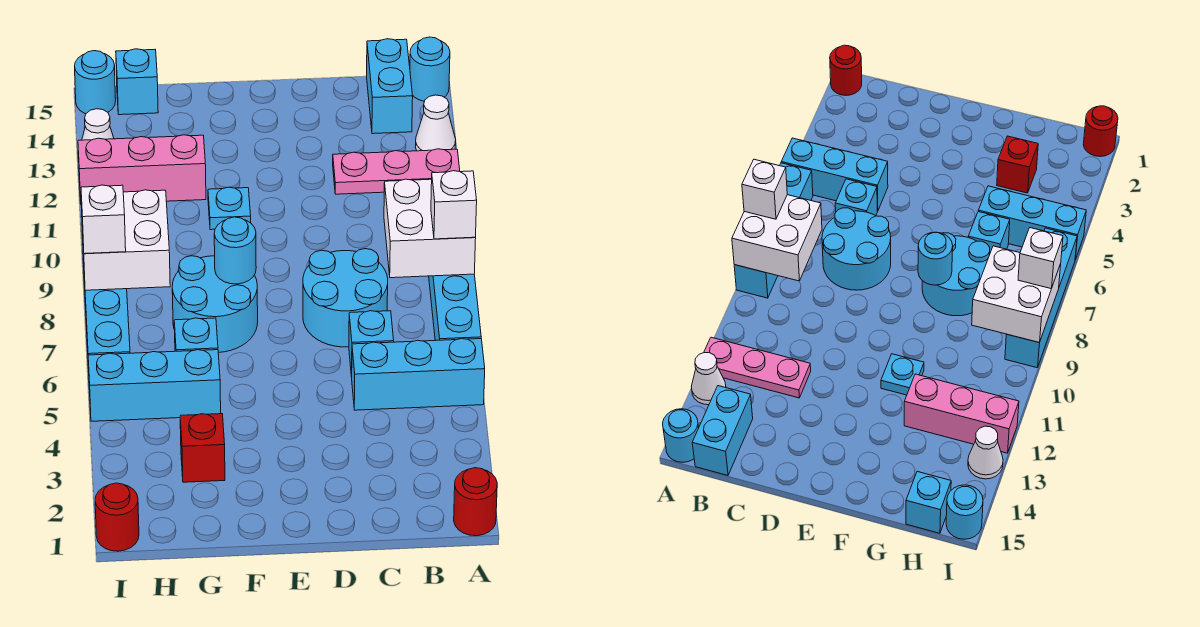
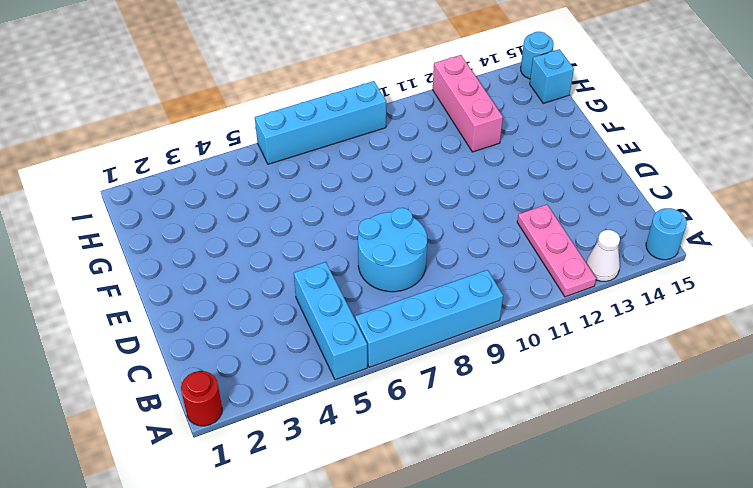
none -> cyan 1x2 brick [367,39,413,134]
none -> cyan 1x1 brick [349,311,394,377]
none -> cyan 2x2 round brick [172,256,258,352]

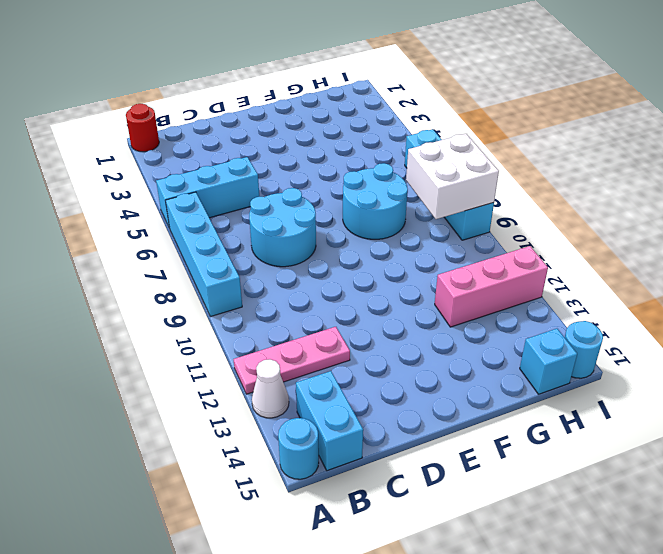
none -> cyan 1x1 brick [349,311,394,377]
none -> cyan 1x1 plate [208,187,251,230]
none -> red 1x1 brick [180,414,225,482]

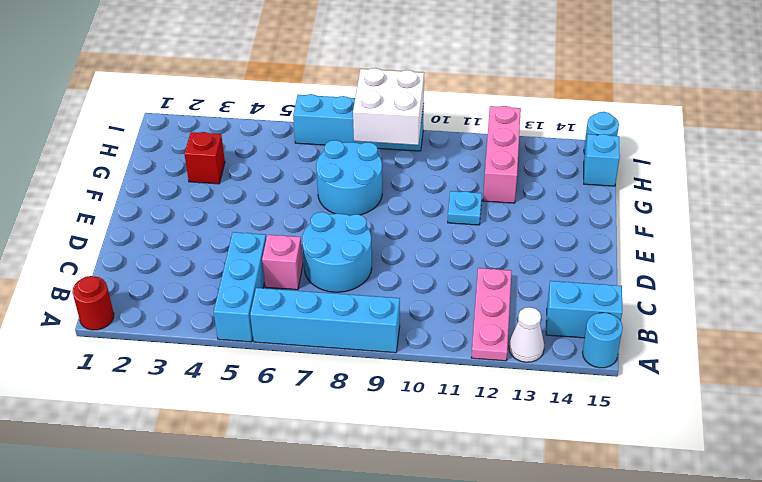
pink 1x1 brick [262,235,303,290] -> cyan 1x1 brick [349,311,394,377]
none -> cyan 1x3 brick [88,350,221,421]
none -> cyan 1x1 brick [174,318,218,351]
none -> red 1x1 round brick [95,483,139,551]

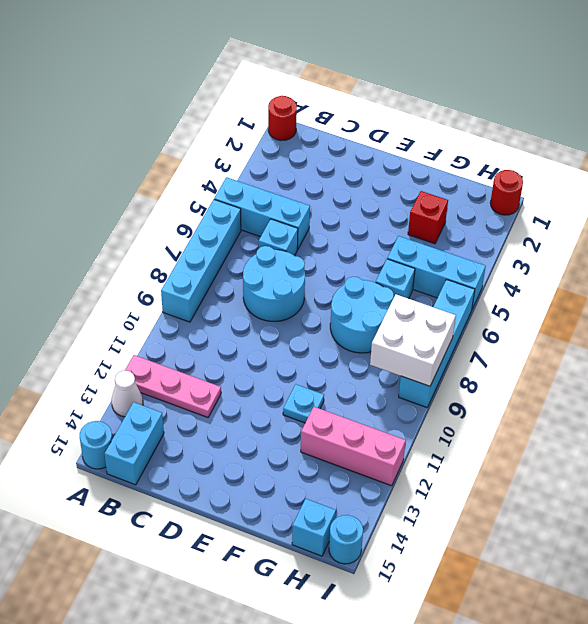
none -> white 1x1 cone [78,109,114,159]
none -> white 2x2 brick [384,179,476,278]
none -> cyan 1x1 round brick [214,217,256,284]

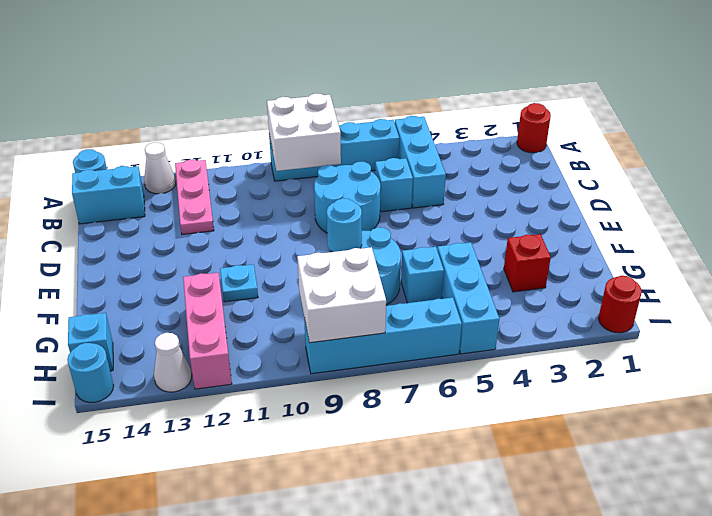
none -> white 1x1 brick [431,171,477,239]
none -> white 1x1 brick [81,185,126,254]

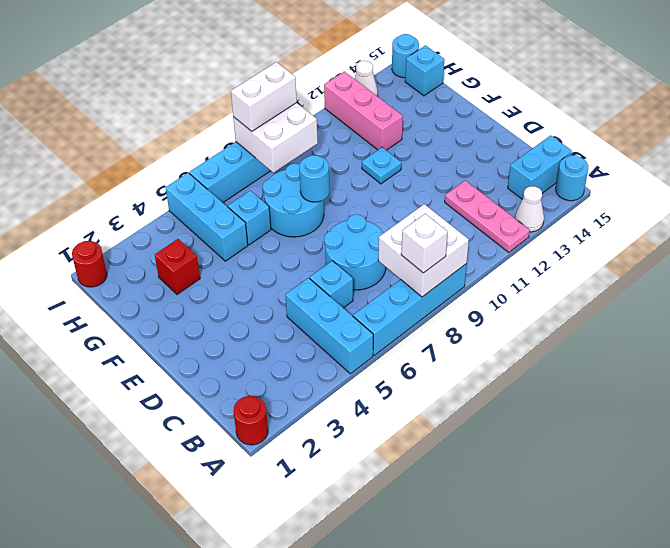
white 1x2 brick [231,62,297,131] -> white 1x1 brick [81,185,126,254]

